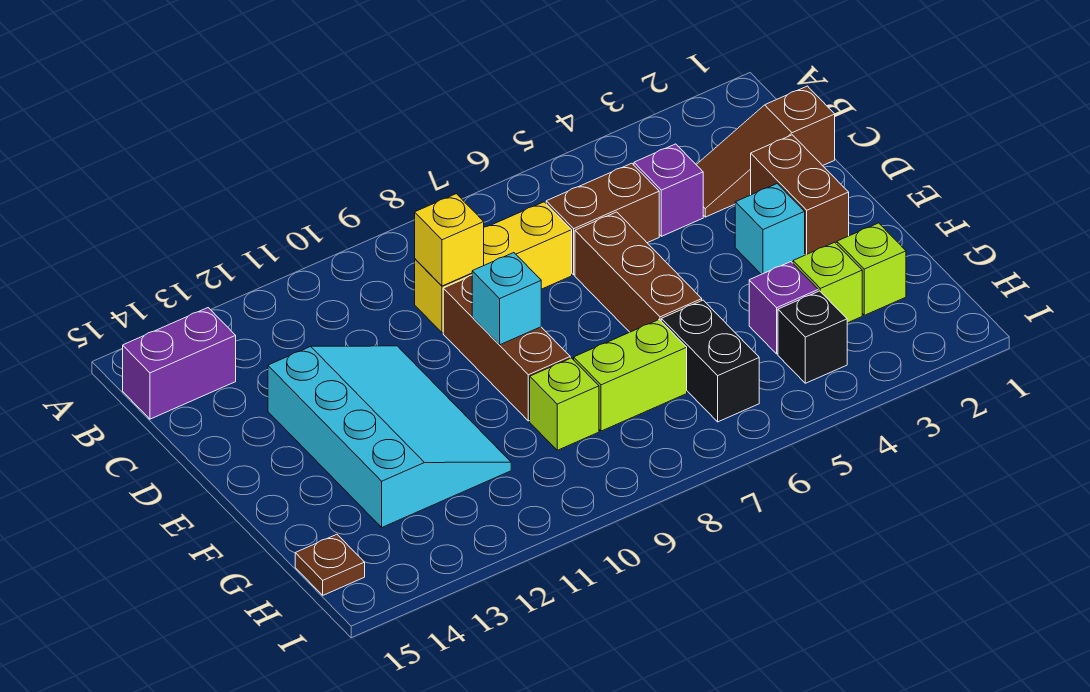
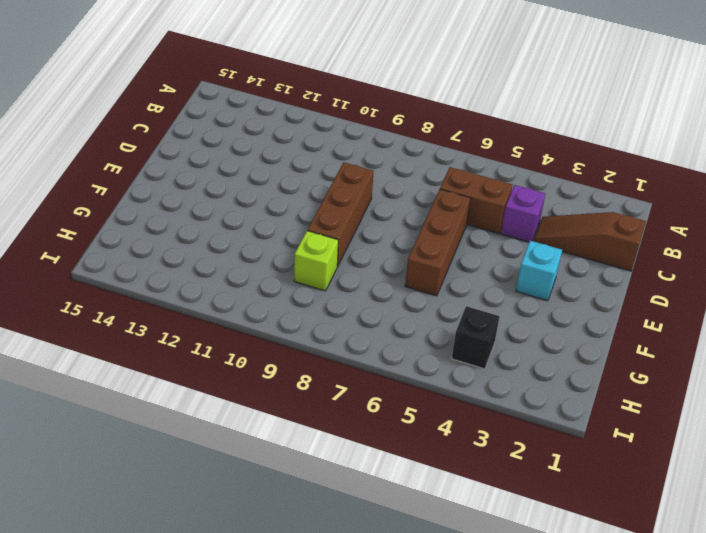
none -> purple 1x2 brick [123,308,236,419]
none -> yellow 1x3 brick [415,202,572,333]
none -> brown 1x2 brick [751,135,849,255]

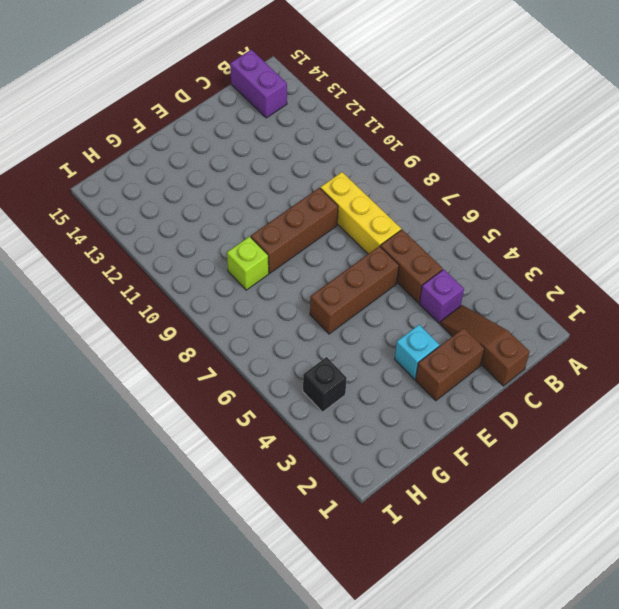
none -> cyan 3x4 slope [268,346,511,527]
none -> lime 1x1 brick [837,223,906,315]
none -> lime 1x1 brick [793,242,862,323]

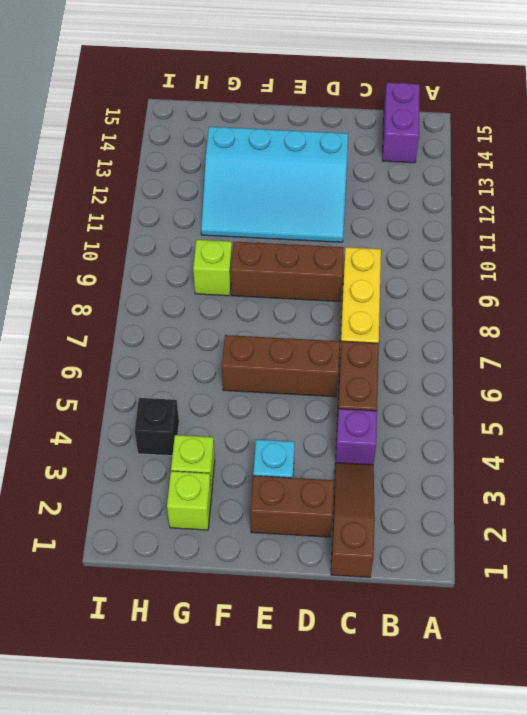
none -> purple 1x1 brick [749,262,818,354]
none -> black 1x2 brick [661,300,759,422]
none -> lime 1x2 brick [574,320,687,431]

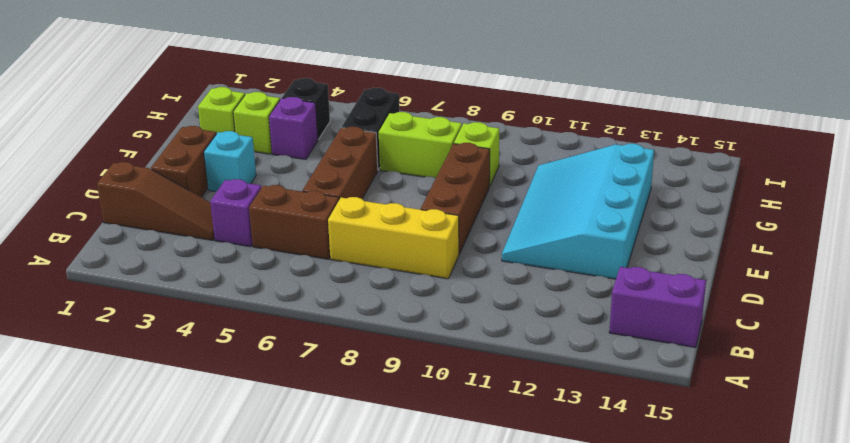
none -> brown 1x1 plate [295,534,365,595]
none -> yellow 1x1 brick [415,194,484,286]
none -> cyan 1x1 brick [472,253,541,345]

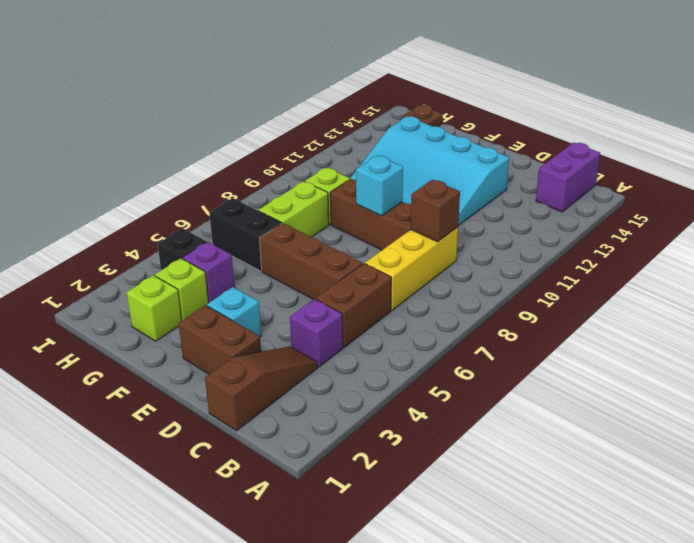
brown 1x1 brick [411,180,460,242] -> yellow 1x1 brick [415,194,484,286]

